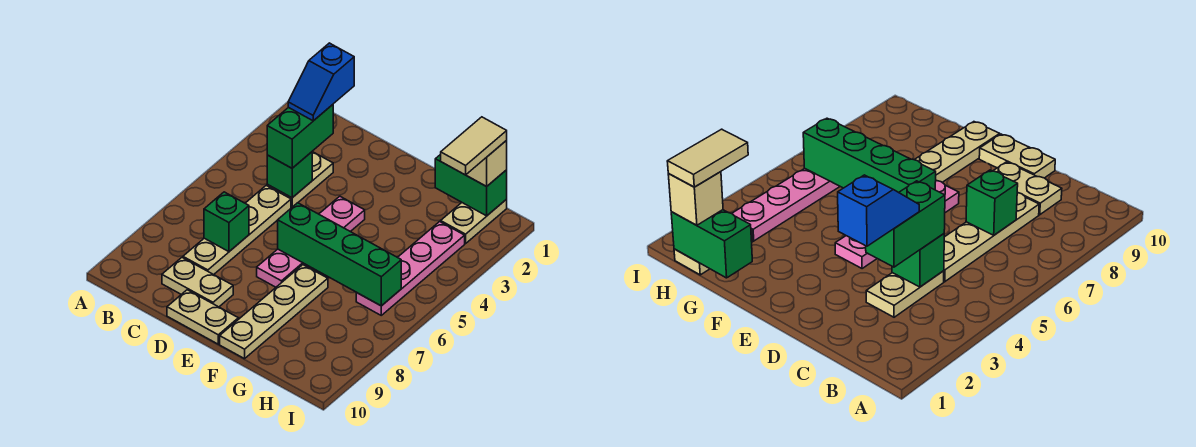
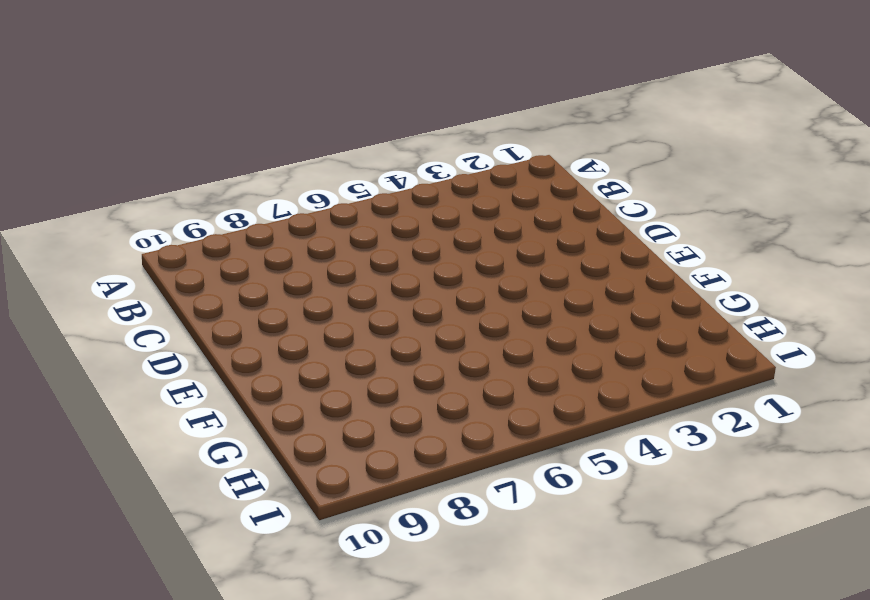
none -> tan 1x2 plate [267,152,333,207]
none -> tan 1x4 plate [183,185,291,275]
none -> tan 1x2 plate [162,258,233,307]

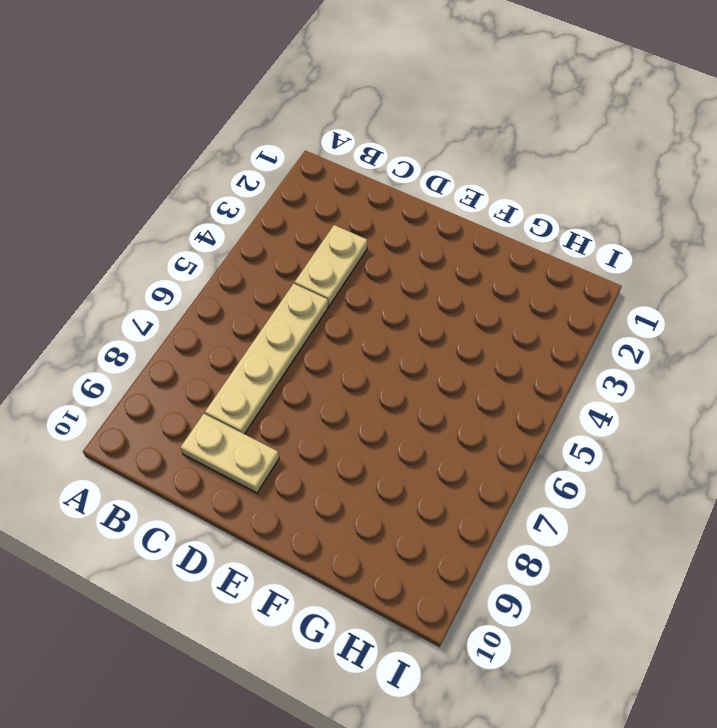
none -> tan 1x2 plate [167,290,238,344]
none -> pink 1x4 plate [257,196,365,287]
none -> tan 1x4 plate [220,265,328,359]

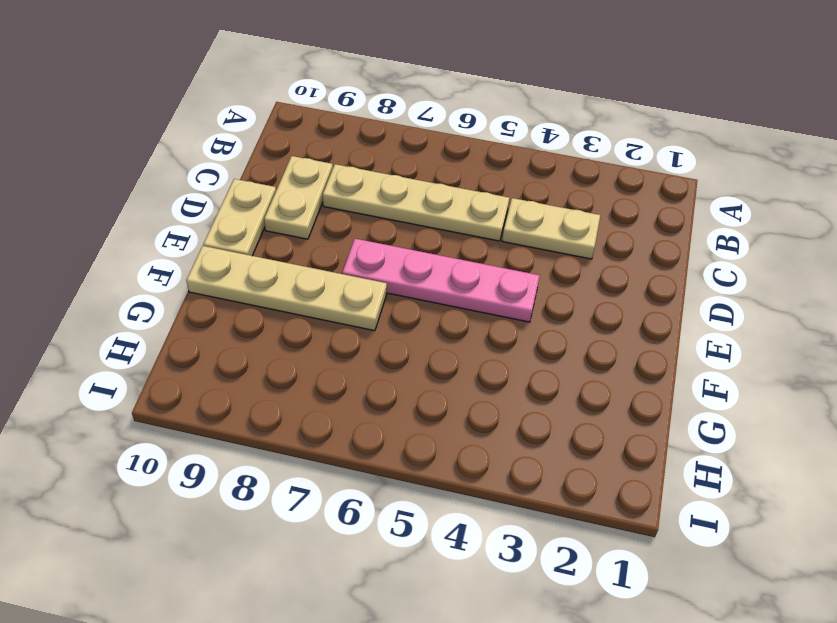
none -> tan 1x2 plate [441,199,507,244]
none -> pink 1x4 plate [356,222,465,315]
none -> green 1x1 brick [267,152,312,198]

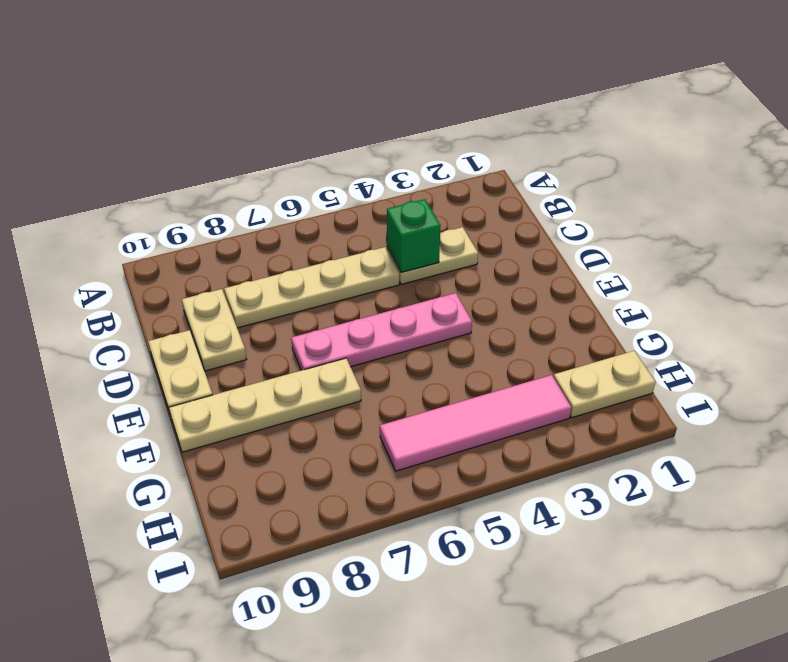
pink 1x4 tile [380,375,571,471] -> pink 1x4 plate [356,222,465,315]
none -> green 1x1 brick [204,192,249,252]
none -> green 1x4 brick [278,203,401,306]
none -> green 1x2 brick [435,154,507,216]

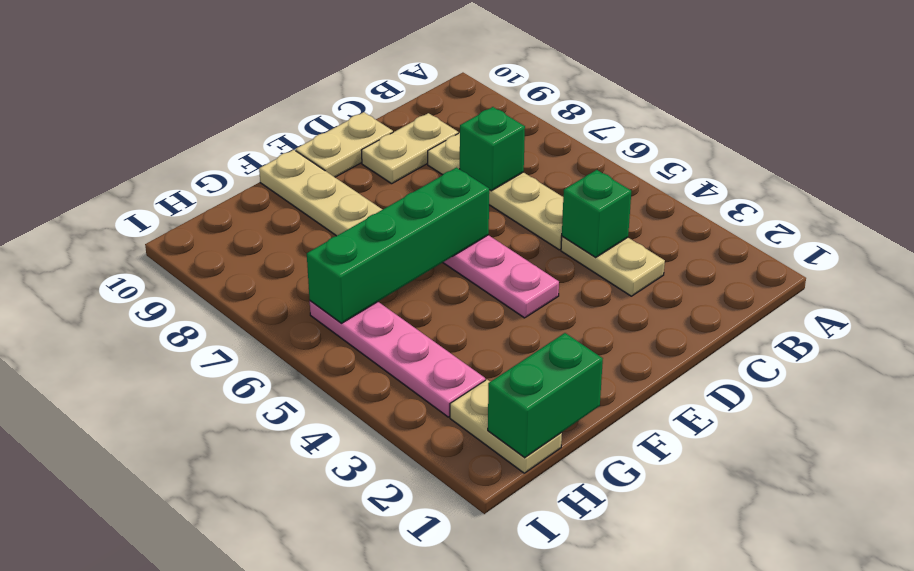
none -> green 1x2 brick [267,105,333,168]
none -> tan 1x1 brick [466,141,507,186]
none -> blue 1x2 slope [288,43,354,121]

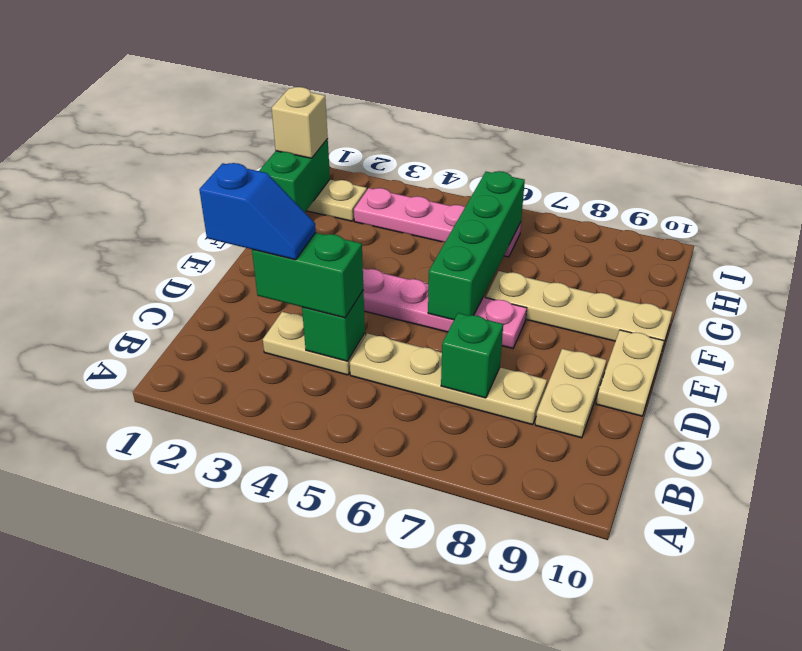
none -> tan 1x2 tile [441,117,507,175]

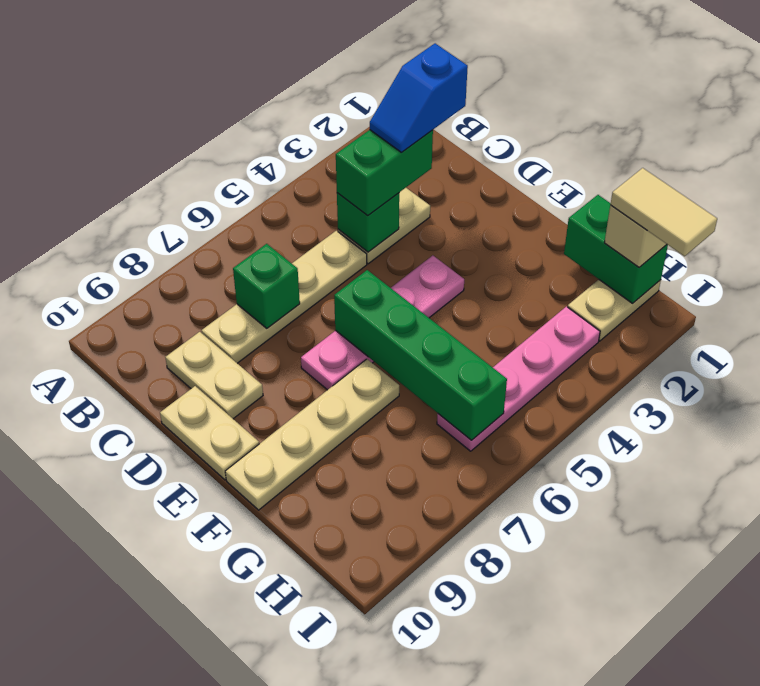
tan 1x2 tile [610,168,717,256] -> tan 1x2 tile turned to [441,117,507,175]

